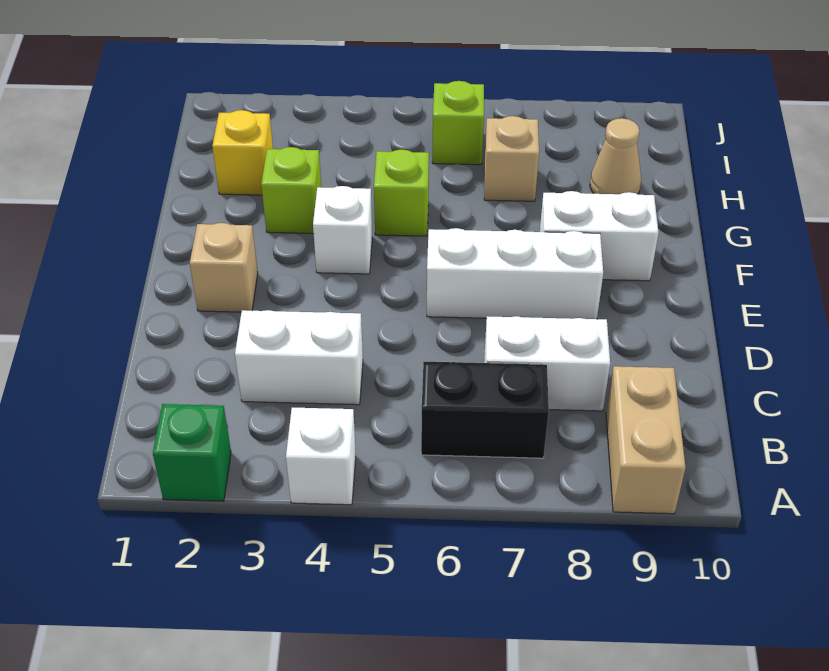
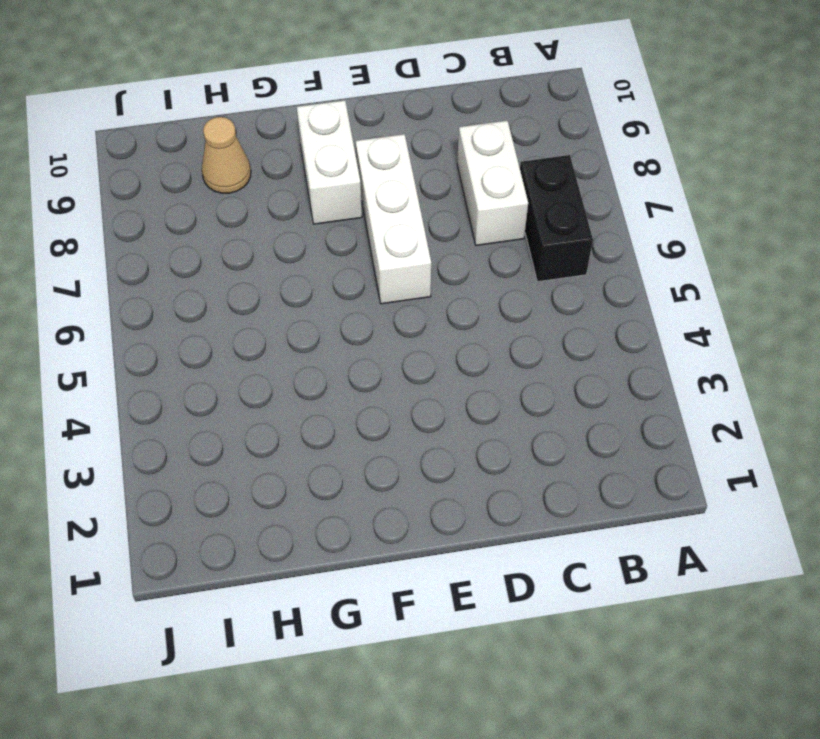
none -> green 1x1 brick [153,404,231,501]
none -> white 1x1 brick [286,408,356,505]
none -> tan 1x2 brick [606,366,686,514]

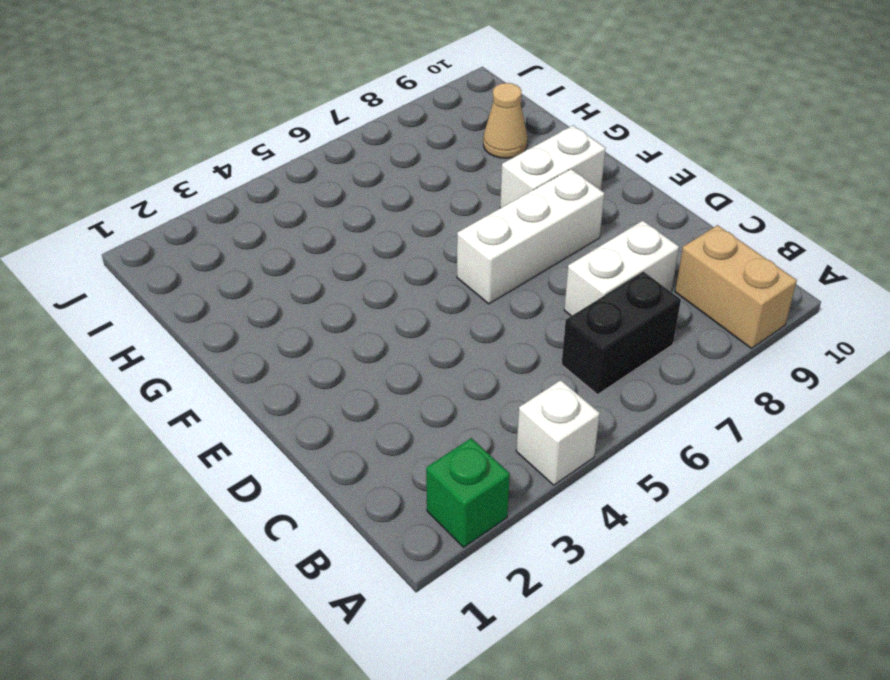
none -> white 1x2 brick [235,310,363,405]
none -> tan 1x1 brick [190,223,258,312]
none -> white 1x1 brick [313,186,372,274]

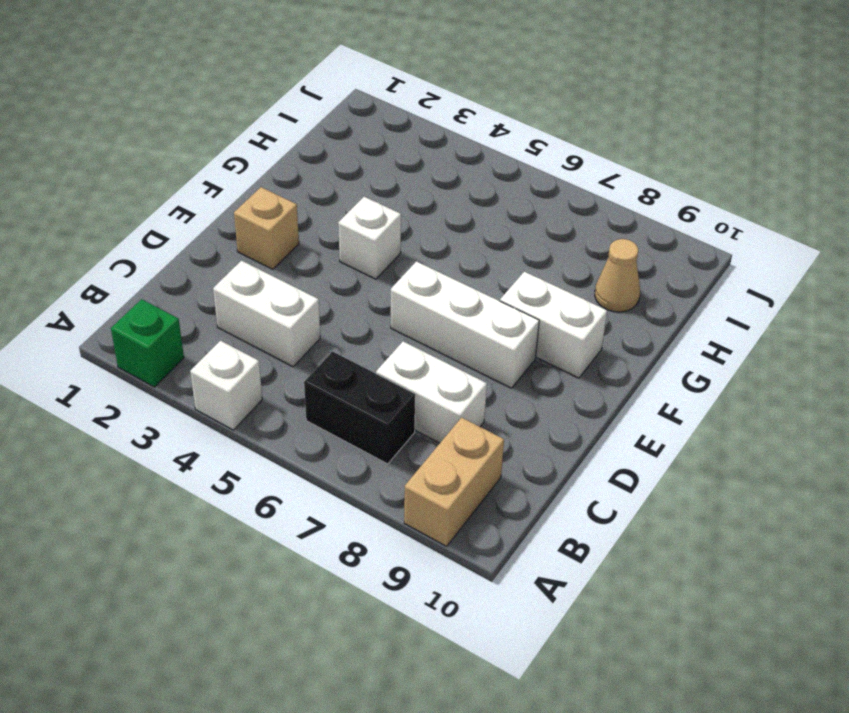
none -> lime 1x1 brick [261,147,321,234]
none -> lime 1x1 brick [374,150,429,236]
none -> yellow 1x1 brick [212,110,273,195]

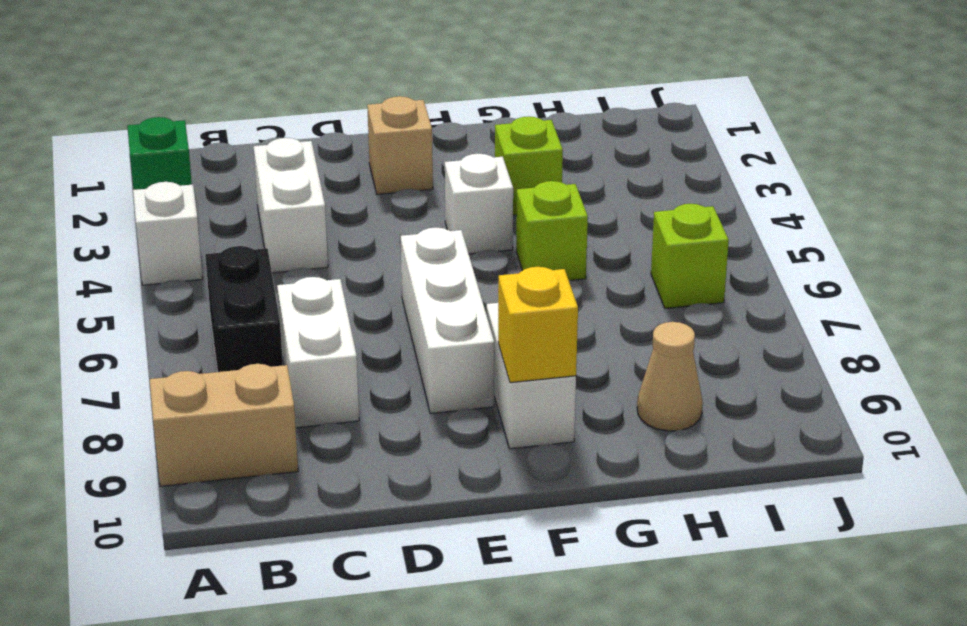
yellow 1x1 brick [498,267,578,383] -> yellow 1x1 brick moved to [212,110,273,195]
none -> tan 1x1 brick [484,116,539,201]

